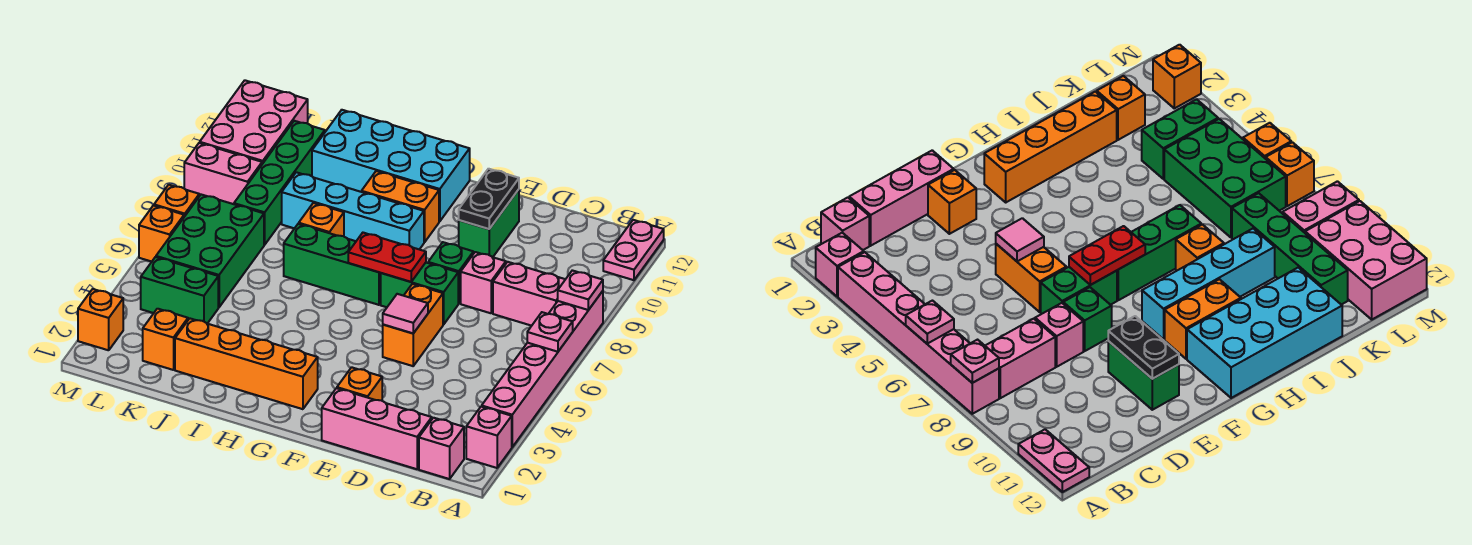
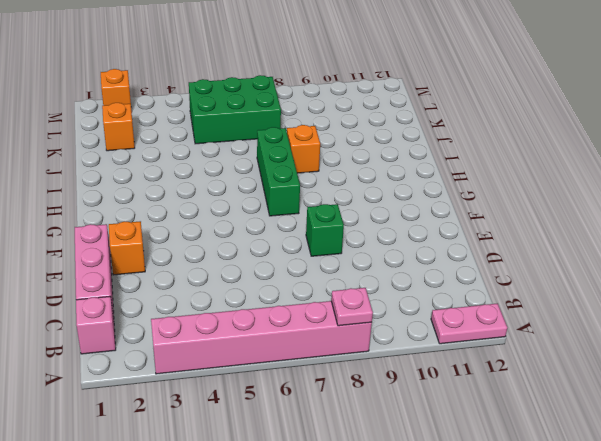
none -> pink 1x1 brick [466,407,512,468]
none -> pink 1x2 brick [493,262,565,326]
none -> pink 1x1 brick [461,252,506,313]
none -> orange 1x2 brick [383,284,443,366]

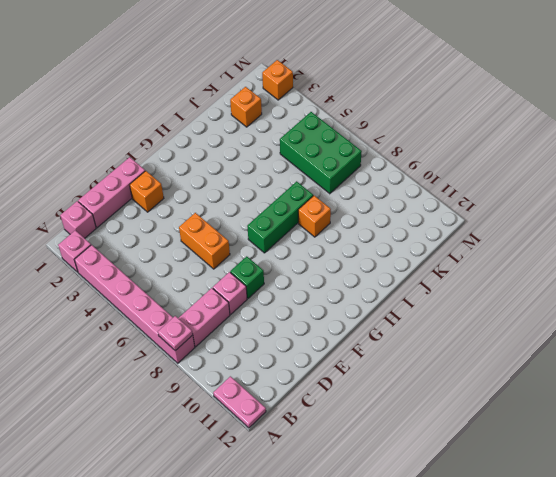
none -> green 1x2 brick [381,263,458,324]
none -> green 1x2 brick [459,189,519,257]
none -> orange 1x4 brick [175,318,318,409]
none -> cyan 1x4 brick [282,172,424,249]

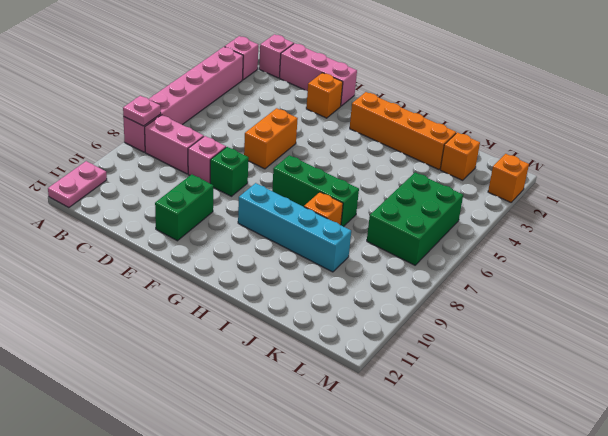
none -> green 1x2 brick [381,263,458,324]
none -> orange 1x2 brick [362,171,439,242]
none -> cyan 2x4 brick [312,110,470,221]
none -> green 1x2 brick [141,257,218,324]

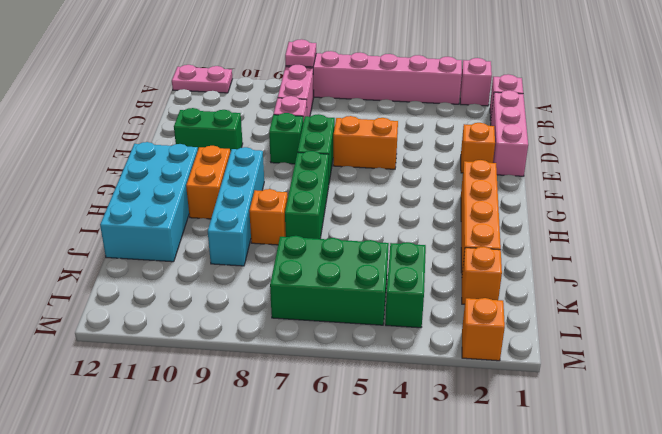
none -> green 1x4 brick [234,121,325,245]
none -> pink 1x2 brick [184,143,262,204]
none -> pink 2x3 brick [200,80,308,164]
none -> orange 1x1 brick [139,206,184,262]

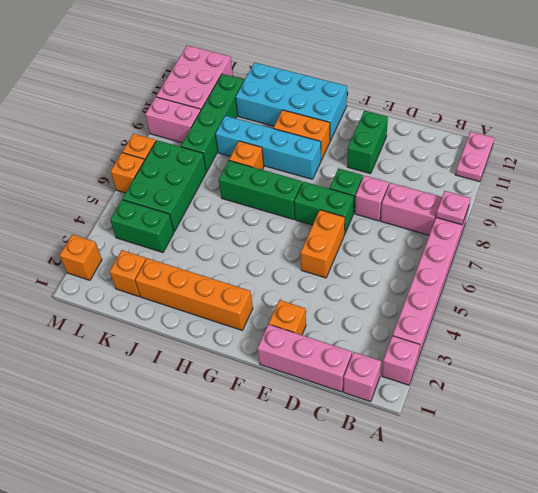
none -> pink 1x1 plate [527,312,573,352]
none -> pink 1x1 tile [383,294,428,333]
none -> black 1x2 plate [459,169,519,229]
none -> red 1x2 plate [348,233,426,282]

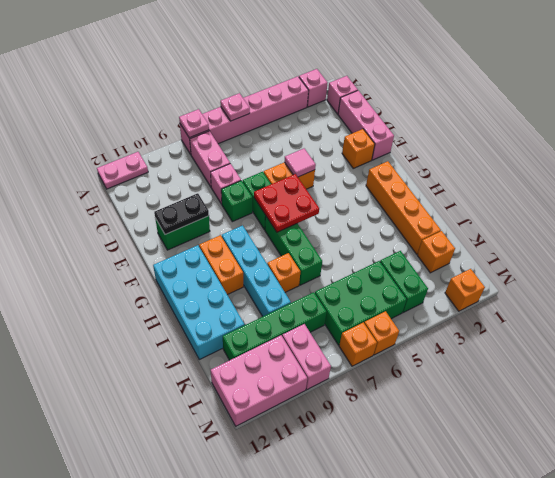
red 2x2 plate [254,174,319,232] -> red 1x2 plate [348,233,426,282]

